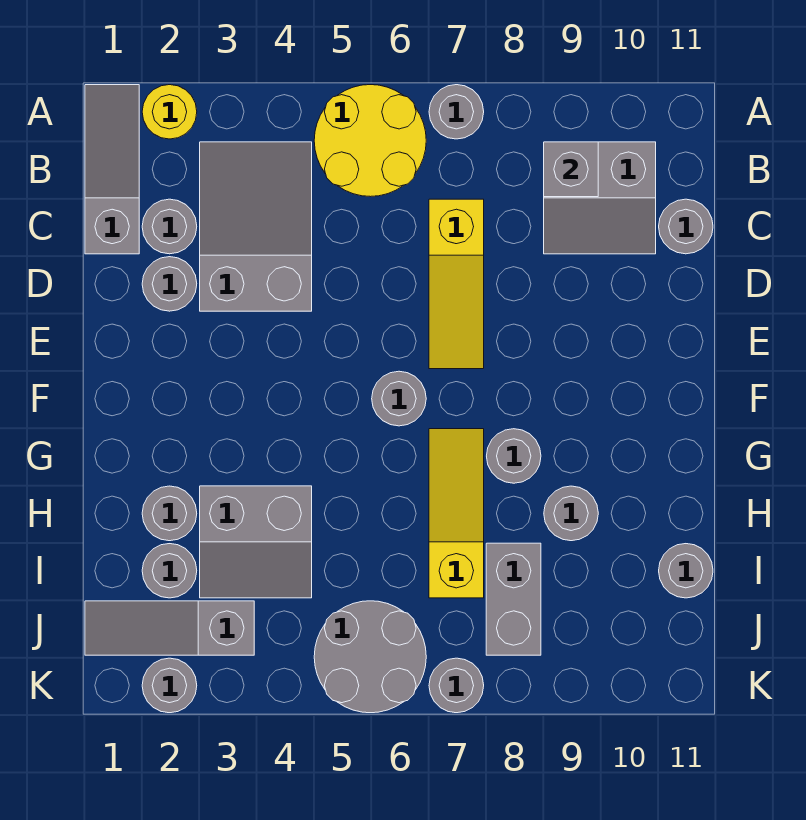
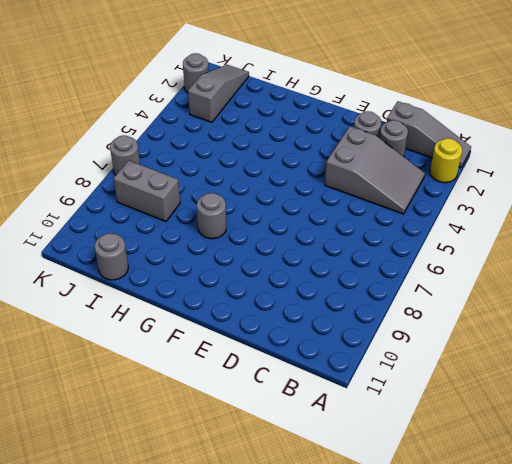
none -> yellow 2x2 round brick [314,85,426,197]
none -> grey 1x1 round brick [429,85,484,139]
none -> grey 2x2 slope [544,142,656,254]

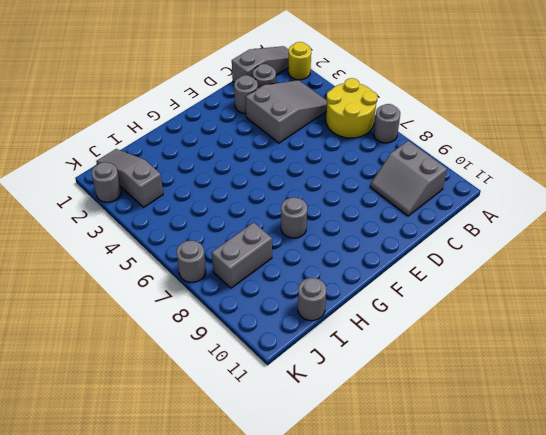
none -> yellow 1x3 slope [429,199,484,369]
none -> grey 1x1 round brick [659,199,713,254]
none -> grey 1x1 round brick [372,371,426,426]

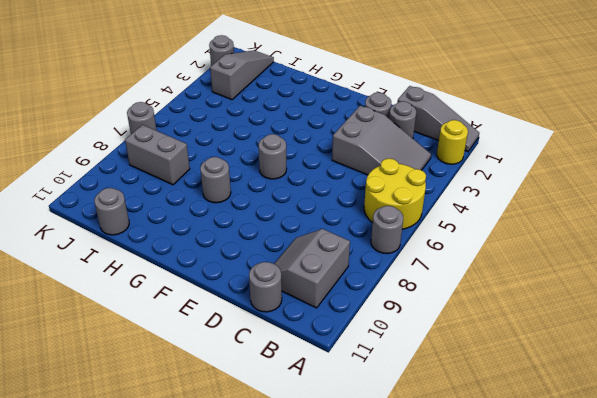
none -> yellow 1x3 slope [429,199,484,369]
none -> yellow 1x3 slope [429,429,484,598]
none -> grey 1x1 round brick [142,486,197,541]

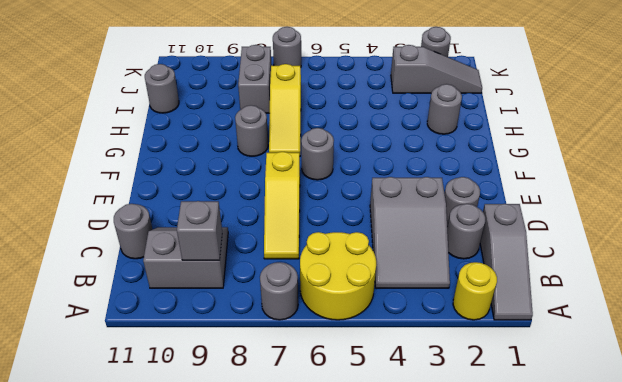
yellow 1x3 slope [264,152,300,259] -> yellow 1x3 slope turned to [429,199,484,369]
none -> grey 2x2 slope [200,486,312,598]
none -> grey 1x1 round brick [544,486,598,541]
none -> grey 1x1 round brick [142,544,197,598]

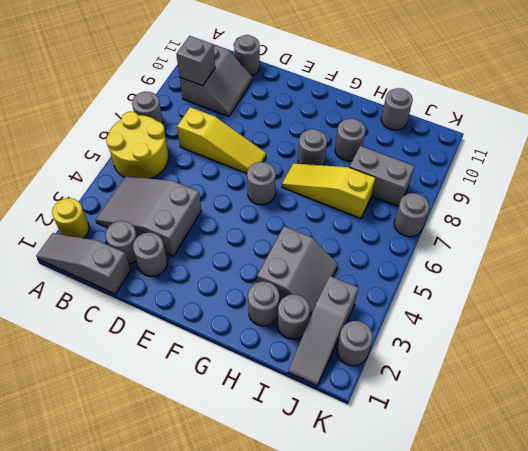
none -> grey 2x2 round brick [314,601,426,713]

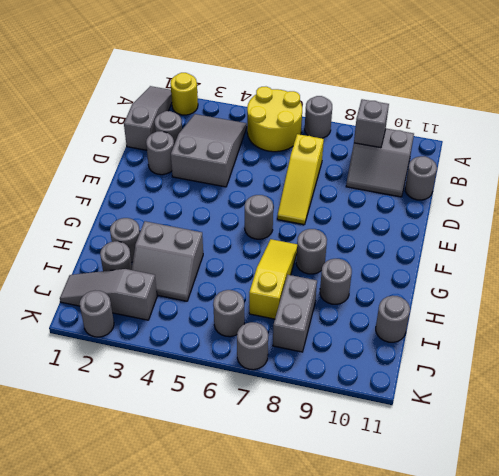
grey 1x1 round brick [213,290,244,337] -> grey 2x2 round brick [314,601,426,713]

